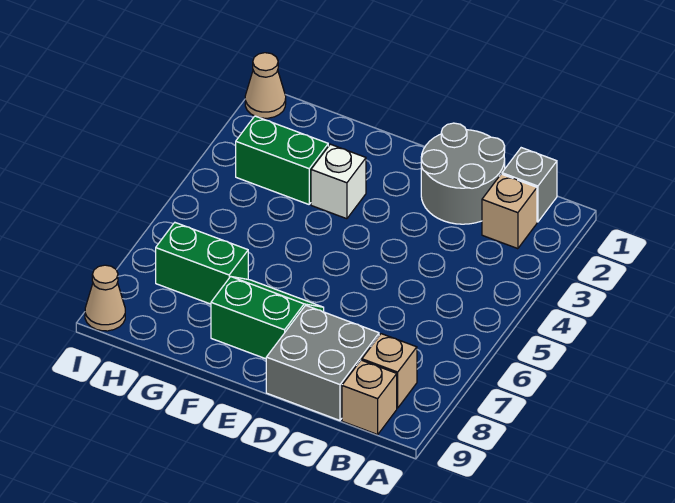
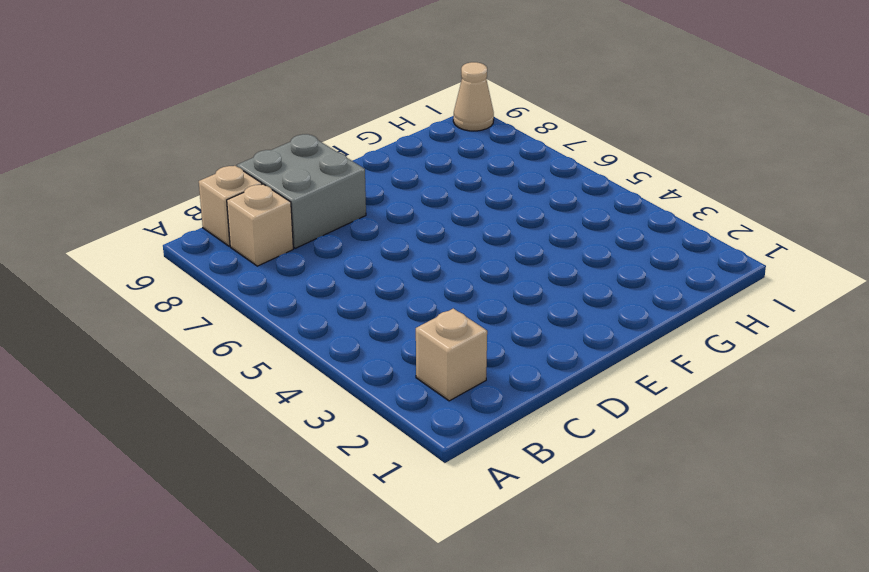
none -> grey 1x1 brick [502,148,557,222]
none -> grey 2x2 round brick [421,123,505,224]
none -> green 2x2 slope [211,277,324,359]

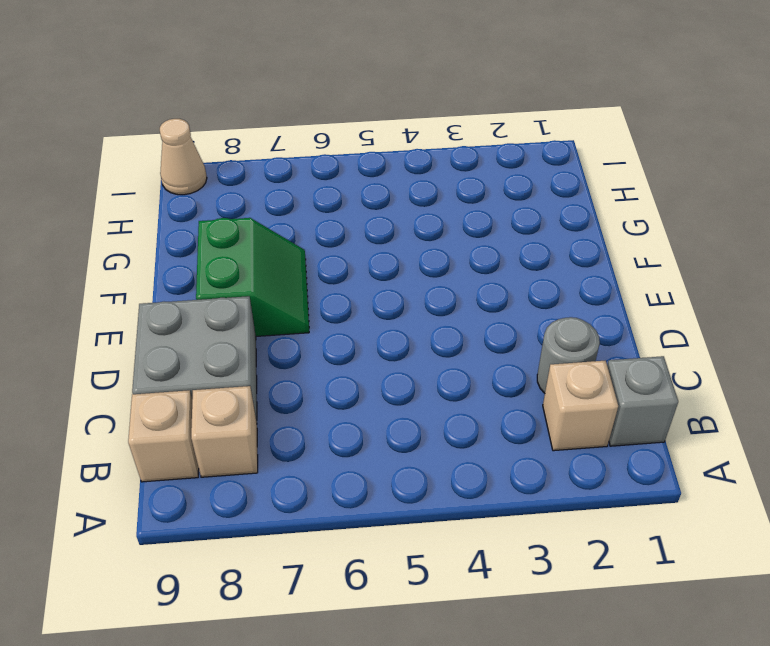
grey 1x1 round brick [537,317,600,393] -> grey 2x2 round brick [421,123,505,224]
none -> white 1x1 brick [311,144,366,219]
none -> green 1x2 brick [236,116,328,204]
none -> green 1x2 brick [156,223,248,304]

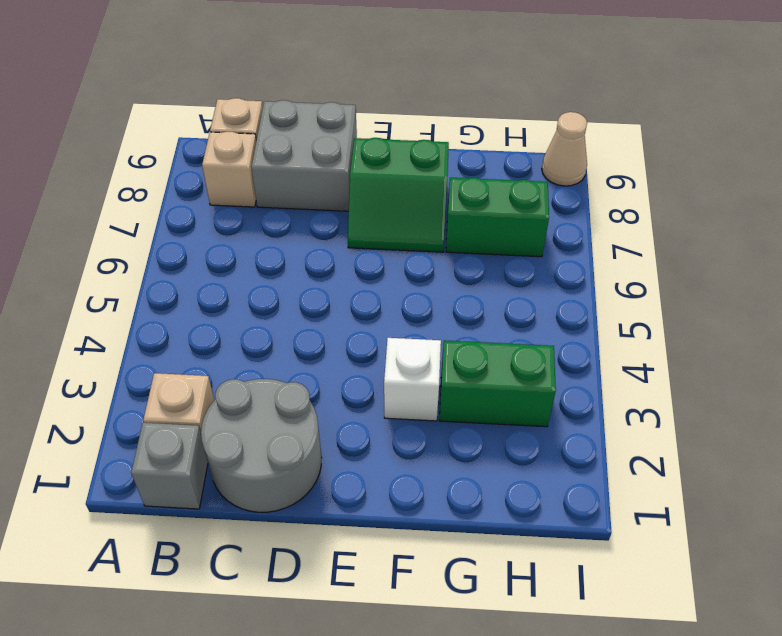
none -> tan 1x1 cone [245,53,286,118]

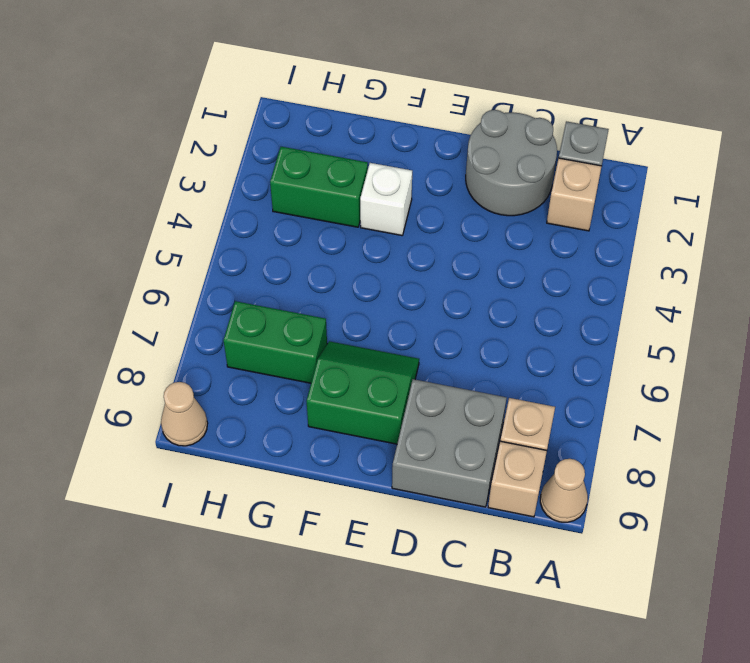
tan 1x1 cone [540,459,588,522] -> tan 1x1 cone moved to [245,53,286,118]

